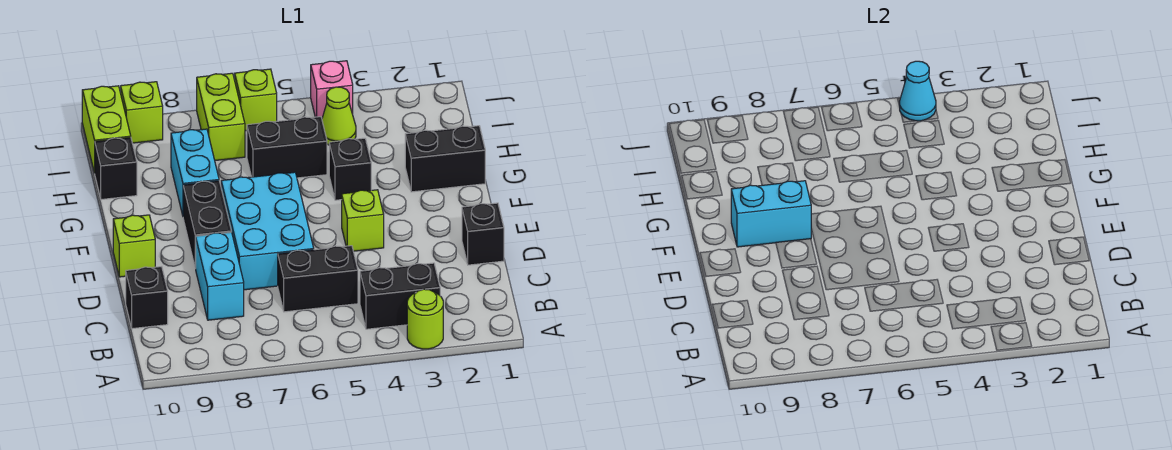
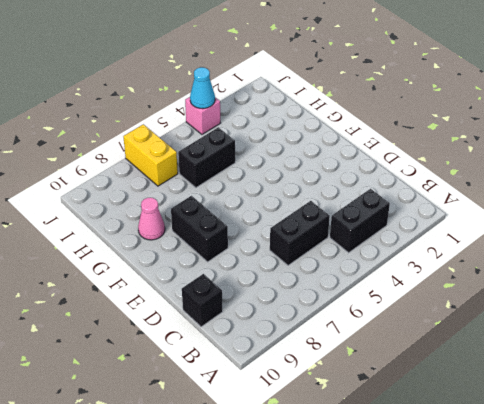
pink 1x1 cone [138,198,165,240] -> none
yellow 1x2 brick [123,124,178,186] -> lime 1x2 brick [197,73,245,160]
none -> lime 1x1 round brick [407,289,443,349]
none -> cyan 1x2 brick [195,232,244,320]
none -> black 1x1 brick [462,203,504,265]

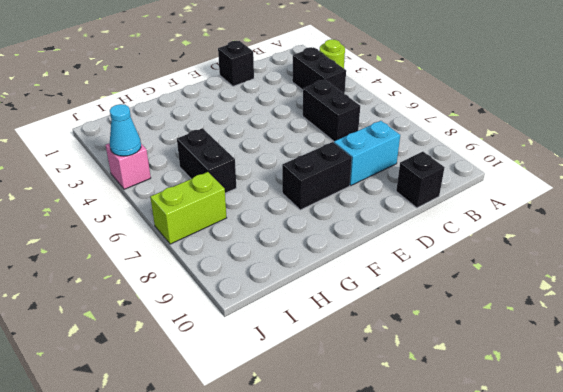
none -> cyan 2x3 brick [221,172,314,290]
none -> lime 1x1 brick [342,190,384,251]
none -> lime 1x1 brick [113,215,155,277]

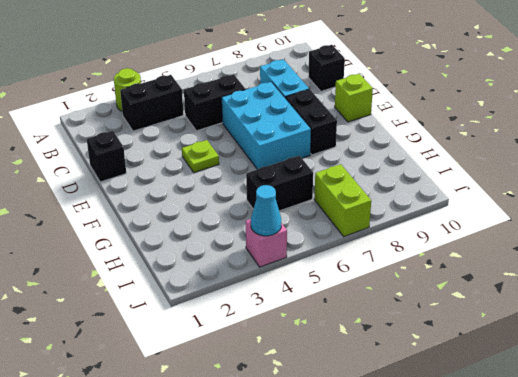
lime 1x1 plate [182,140,219,173] -> lime 1x1 brick [342,190,384,251]
none -> black 1x2 brick [405,126,485,192]
none -> black 1x1 brick [329,138,371,200]
none -> cyan 1x2 brick [171,129,219,215]

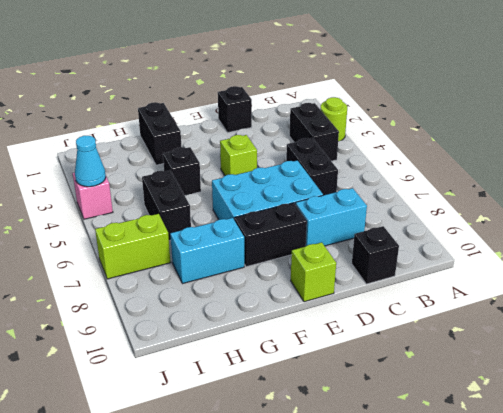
none -> black 1x1 brick [95,137,137,200]
none -> lime 1x1 cone [322,87,356,145]
none -> lime 1x2 brick [82,86,131,173]

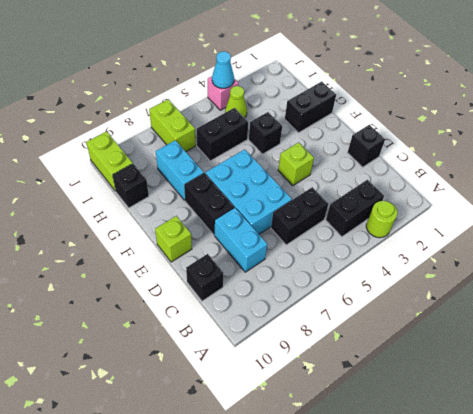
none -> lime 1x1 brick [235,69,277,131]
none -> lime 1x1 brick [121,82,163,143]
none -> cyan 1x2 brick [731,181,811,247]

